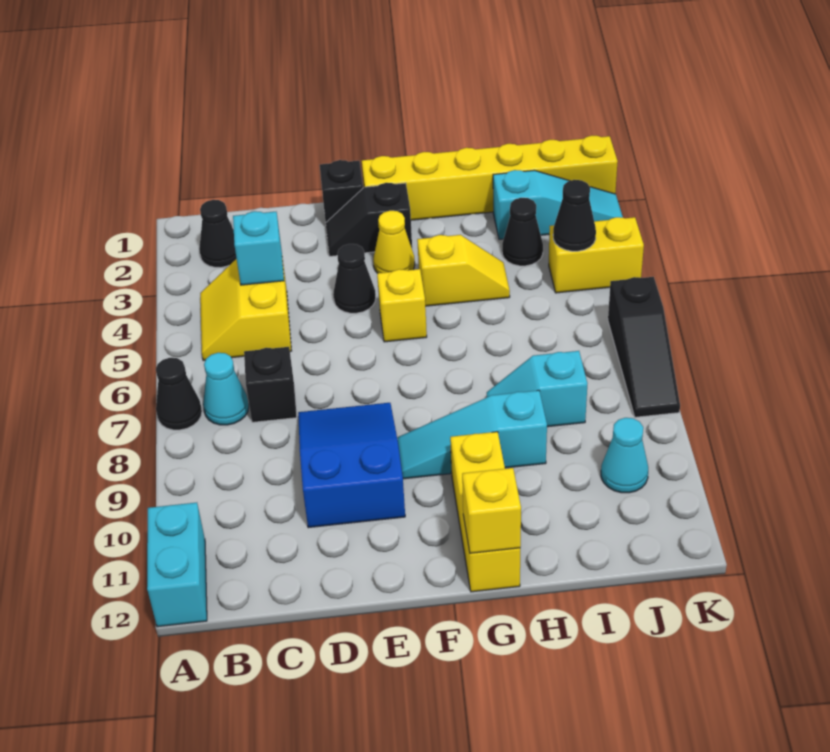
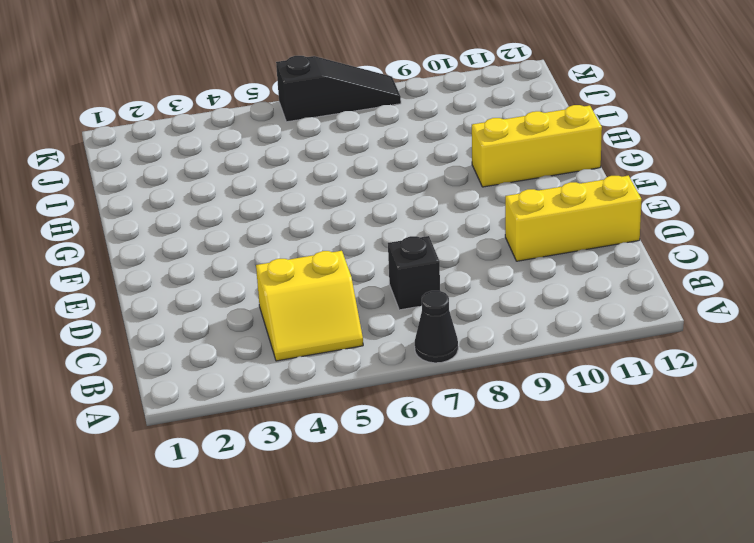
yellow 1x3 brick [505,176,642,261] -> blue 2x3 slope [298,403,405,528]
none -> cyan 1x2 brick [147,503,207,627]
none -> black 1x1 cone [199,200,237,267]
none -> cyan 1x1 cone [203,353,249,425]

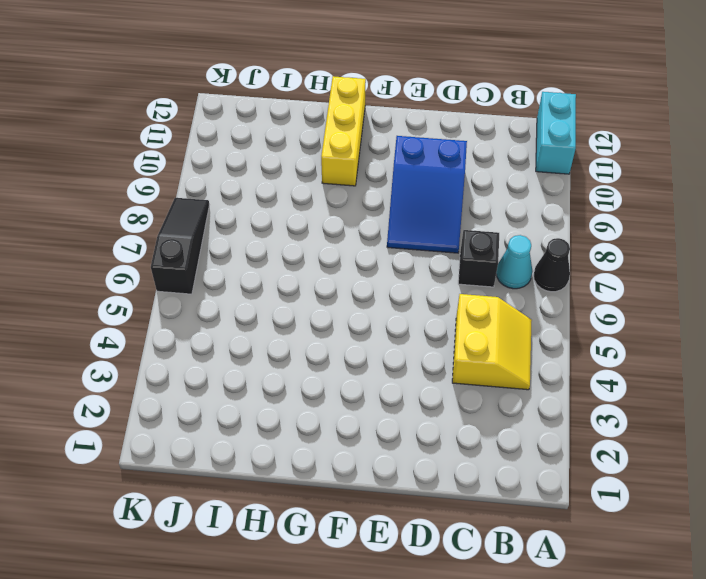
none -> black 1x1 cone [199,200,237,267]
none -> black 1x1 brick [320,160,363,222]
none -> black 1x2 slope [326,183,412,256]

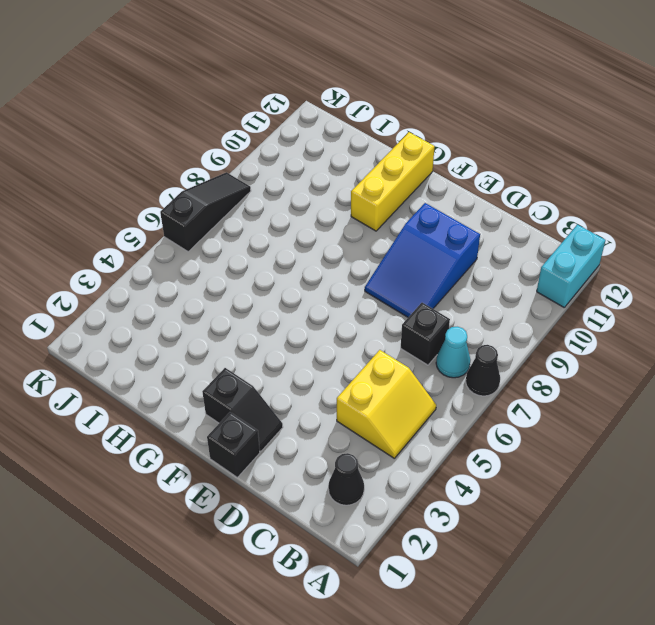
none -> black 1x1 cone [333,244,376,313]
none -> yellow 1x6 brick [362,136,618,220]
none -> yellow 1x1 cone [373,211,415,273]

